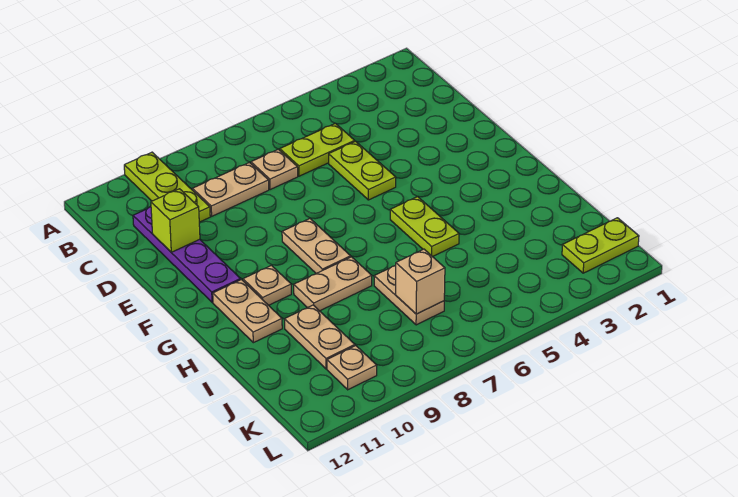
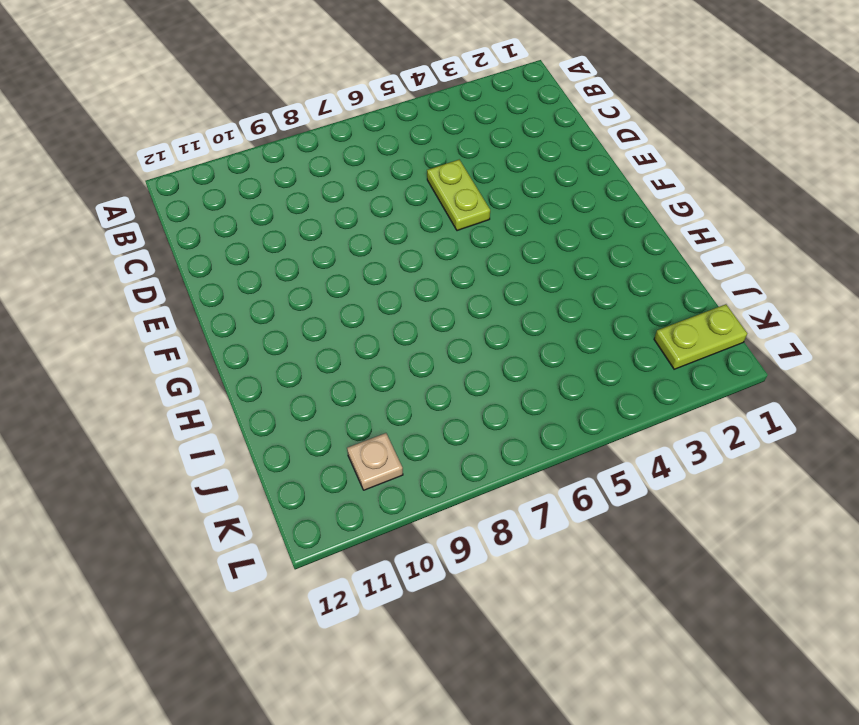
none -> lime 1x3 plate [124,152,210,222]
none -> lime 1x2 plate [280,123,355,176]
none -> tan 1x1 plate [251,149,298,190]

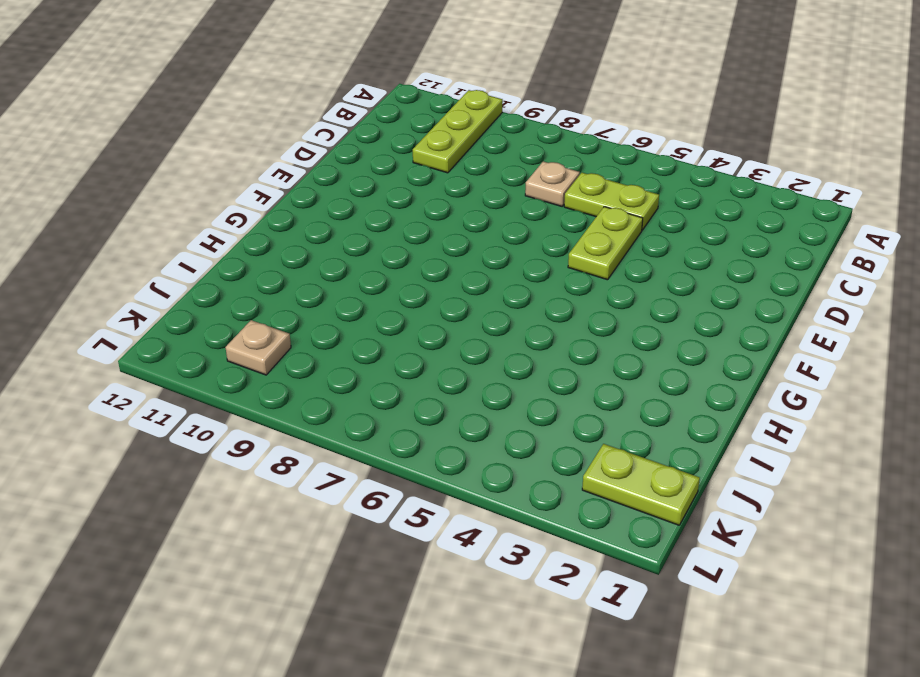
none -> tan 1x2 plate [193,162,269,216]
none -> purple 1x4 plate [133,206,241,302]
none -> tan 1x2 plate [282,219,351,273]

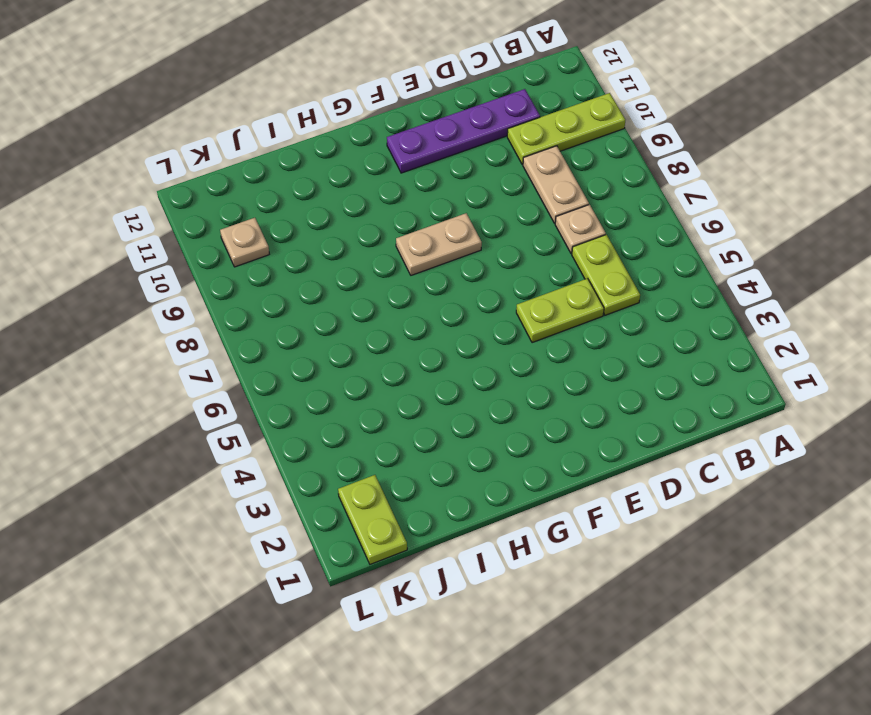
none -> lime 1x2 plate [390,197,459,257]
none -> tan 1x1 plate [243,265,291,305]
none -> tan 1x2 plate [213,280,282,343]

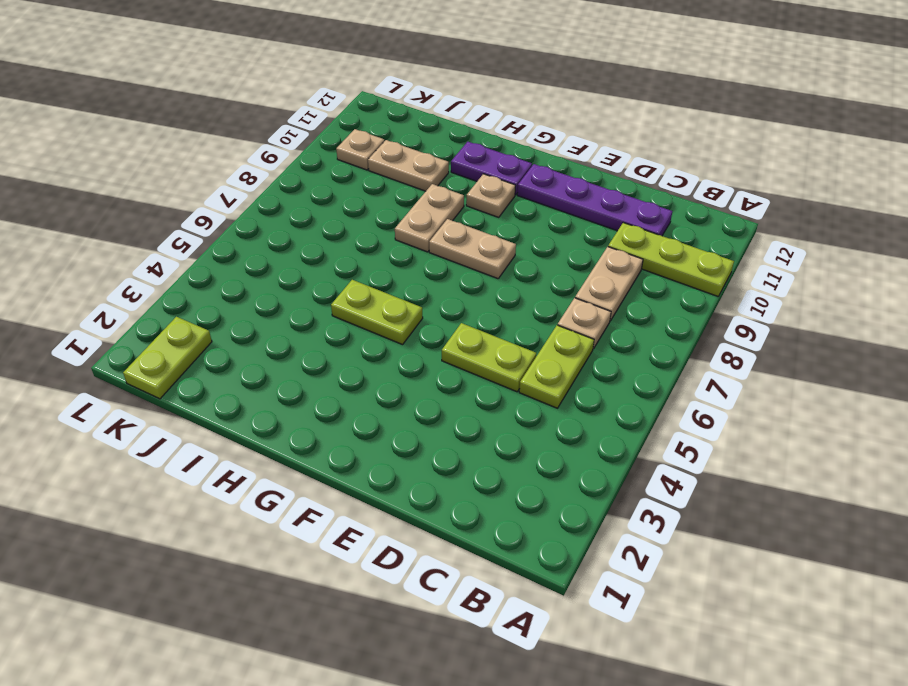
purple 1x2 plate [451,142,532,195] -> tan 1x2 plate [213,280,282,343]
none -> tan 1x2 plate [374,266,444,325]
none -> lime 1x1 brick [151,189,200,252]
none -> tan 1x1 brick [395,249,445,314]

